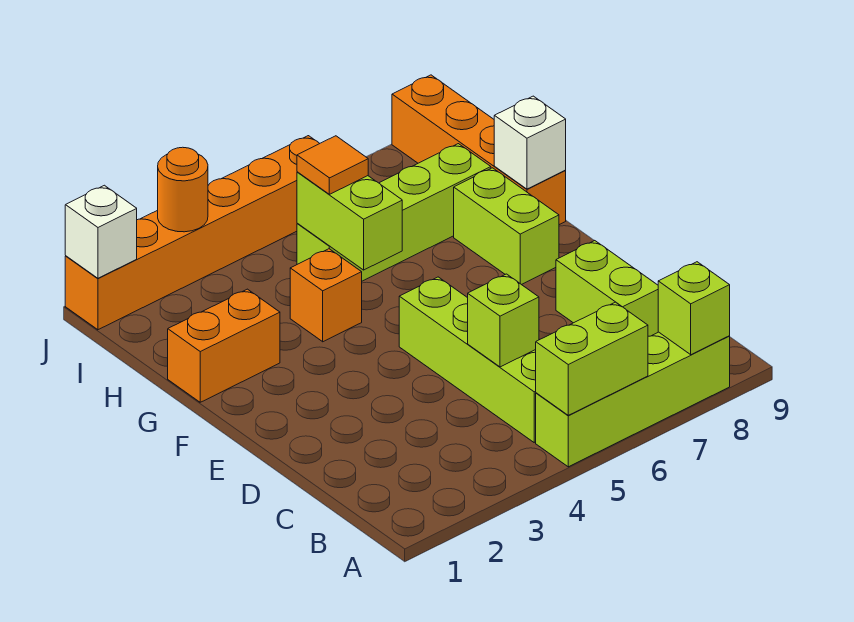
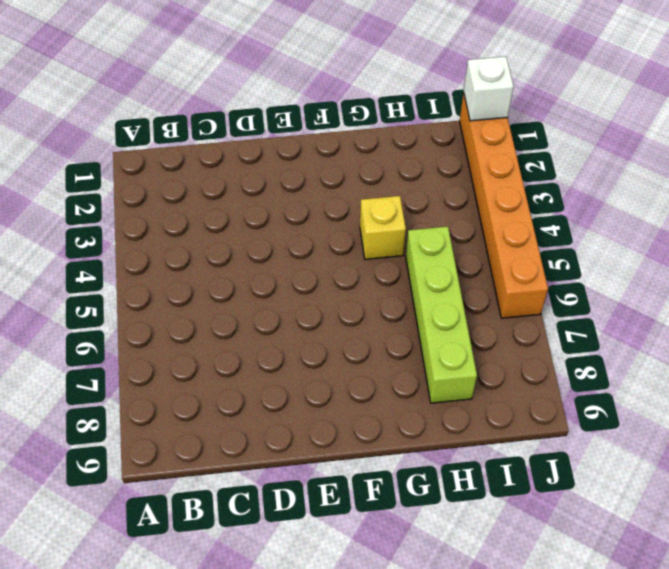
yellow 1x1 brick [360,196,406,259] -> orange 1x1 brick [290,249,362,342]
none -> lime 1x4 brick [536,332,730,467]
none -> lime 1x4 brick [399,277,536,442]
none -> lime 1x2 brick [556,241,658,336]

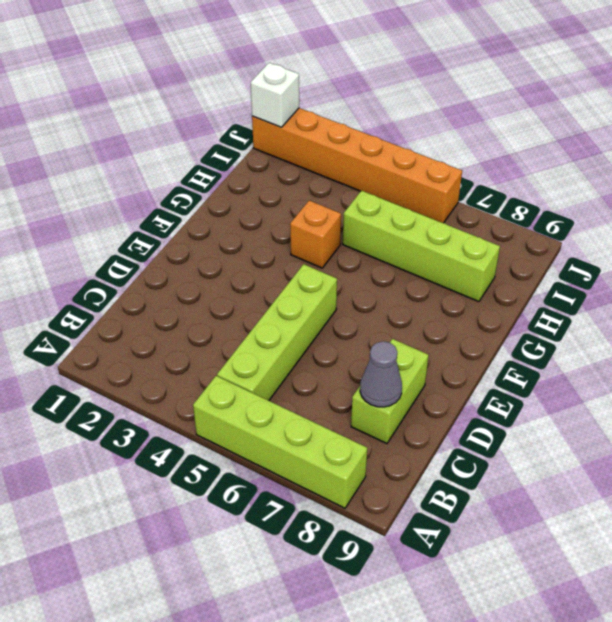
grey 1x1 cone [360,341,402,407] -> none
none -> lime 1x2 brick [454,168,559,285]
none -> orange 1x2 brick [168,289,280,402]
none -> orange 1x4 brick [392,75,566,225]

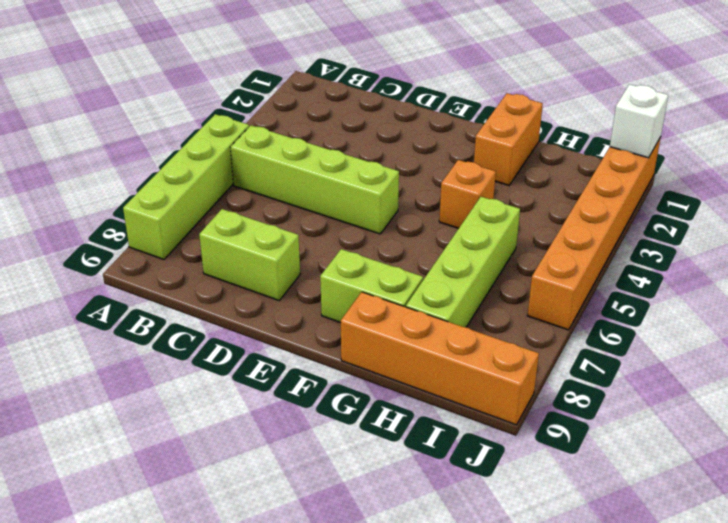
none -> lime 1x2 brick [536,302,648,415]
none -> lime 1x1 brick [658,262,730,355]
none -> lime 1x1 brick [468,274,539,367]

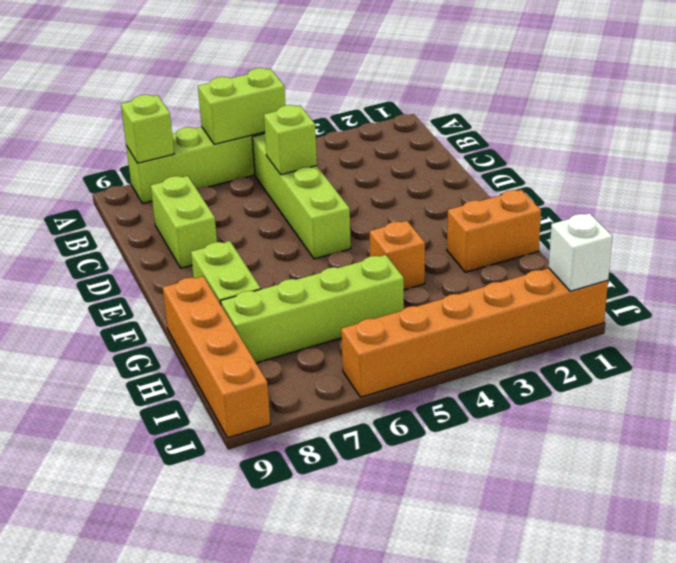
none -> lime 1x2 brick [297,172,402,270]
none -> white 1x1 brick [494,96,566,189]
none -> orange 1x1 round brick [158,147,208,232]

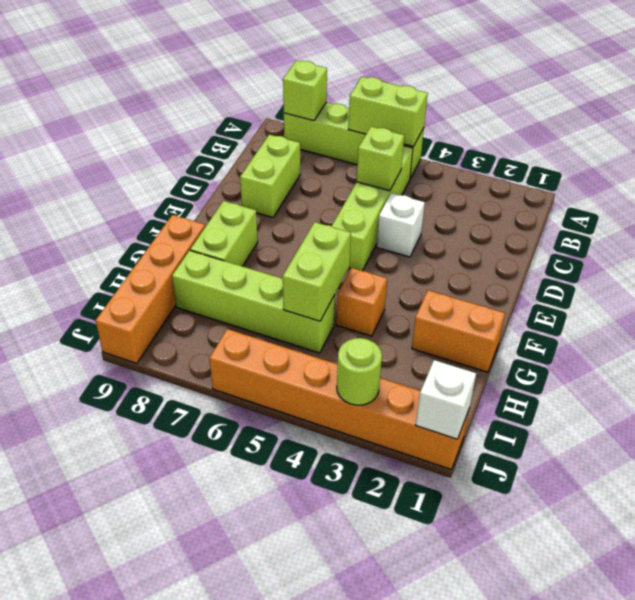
white 1x1 brick [377,193,425,257] -> white 1x1 brick moved to [494,96,566,189]
lime 1x1 round brick [337,338,382,405] -> orange 1x1 round brick [158,147,208,232]
none -> orange 1x1 tile [297,136,368,194]

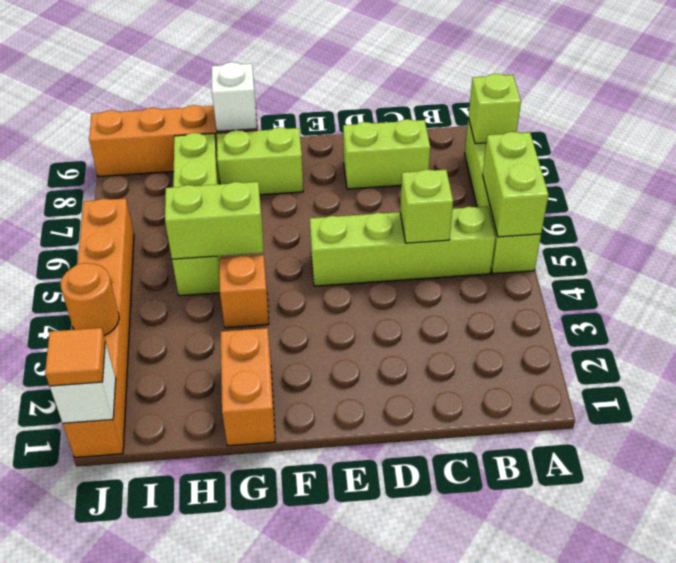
orange 1x1 tile [45,328,105,386] -> orange 1x1 tile moved to [297,136,368,194]

